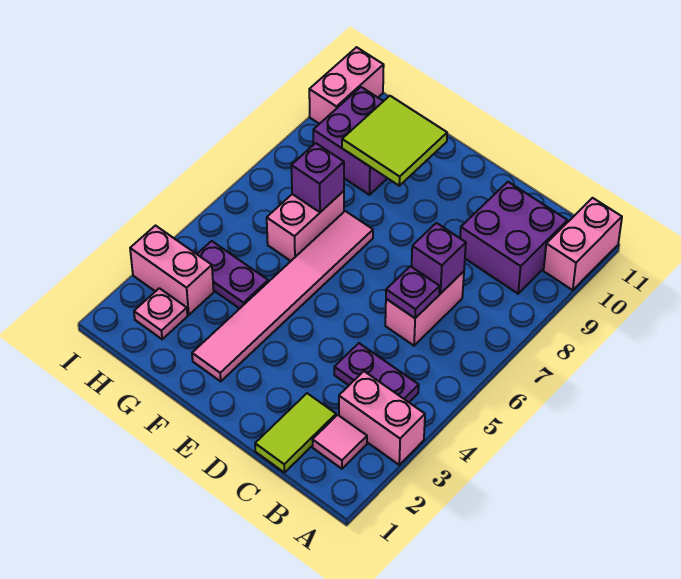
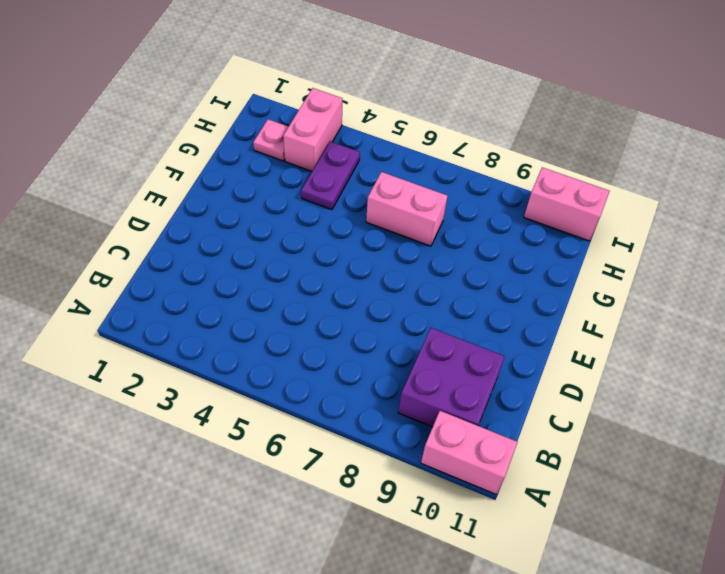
none -> pink 1x2 brick [339,371,425,465]
none -> pink 1x1 tile [313,415,367,469]
none -> purple 1x2 plate [334,343,419,402]

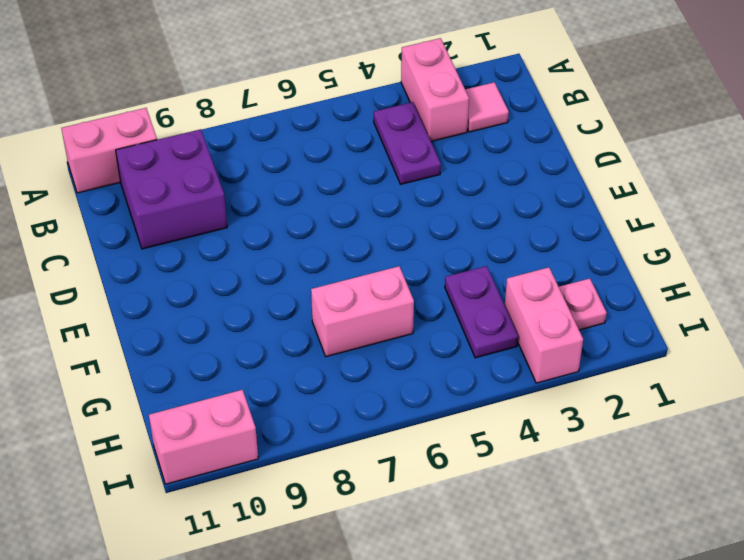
none -> lime 1x2 tile [255,393,336,473]
none -> pink 1x2 brick [385,271,464,346]
none -> pink 1x6 tile [192,211,373,381]

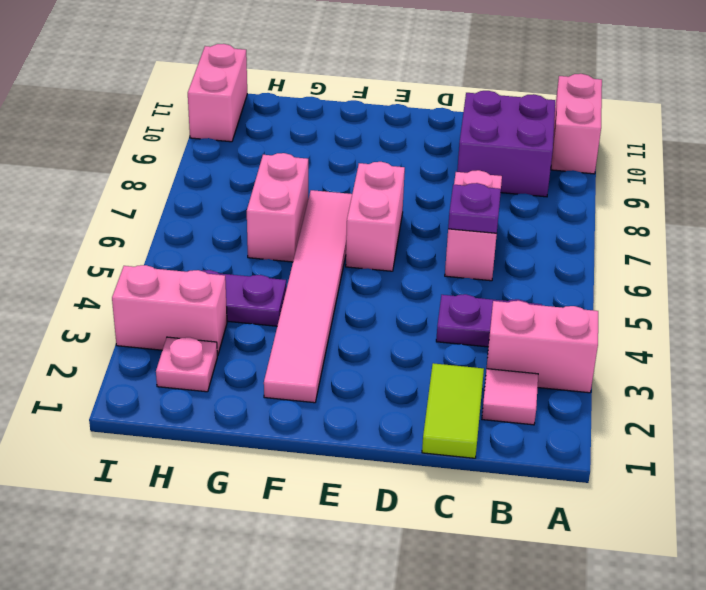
pink 1x2 brick [346,162,405,271] -> none
none -> purple 2x2 brick [313,87,387,195]
none -> purple 1x1 brick [412,223,466,294]
none -> lime 2x2 tile [342,96,447,186]

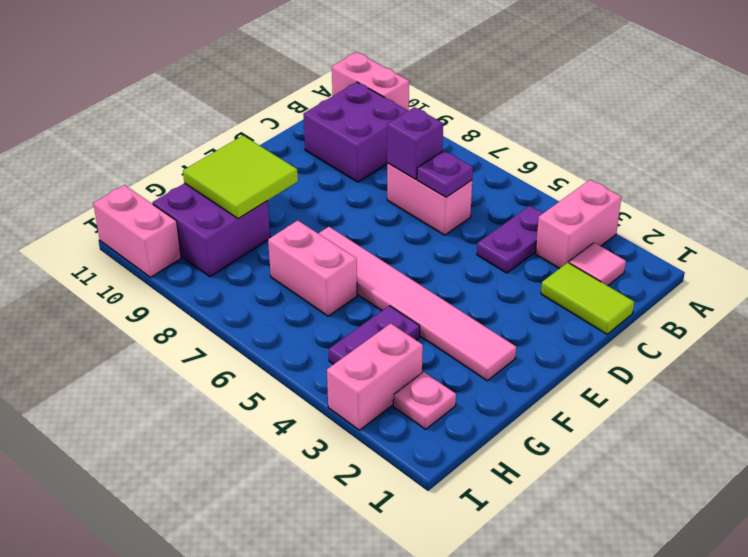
none -> purple 1x1 brick [291,143,344,212]

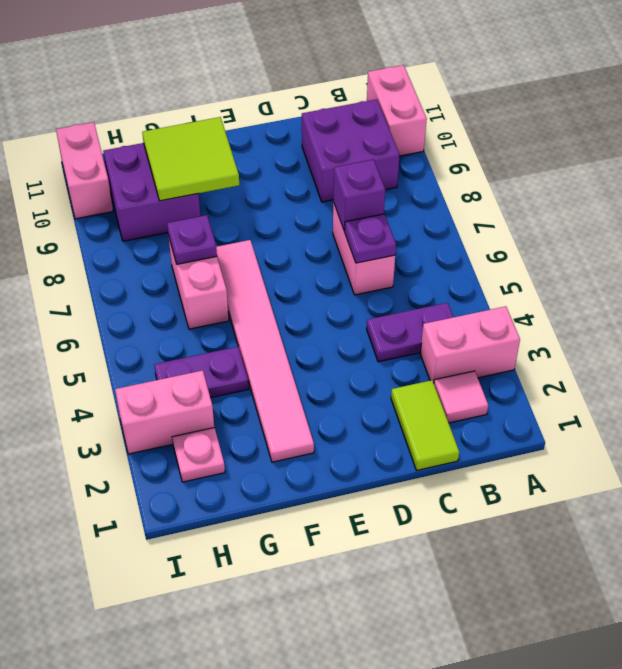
purple 1x1 plate [167,215,217,264] -> purple 1x1 brick [291,143,344,212]

